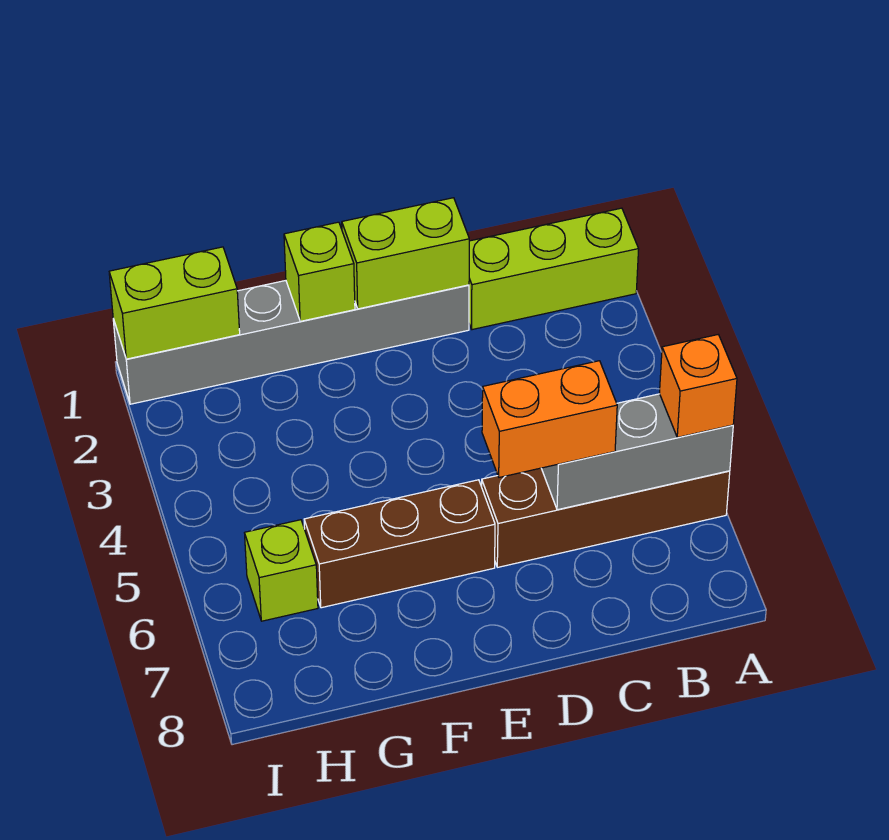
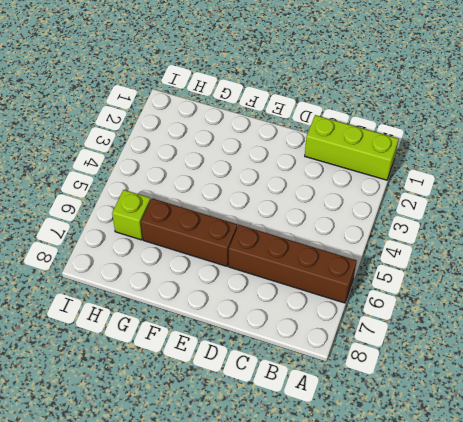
none -> grey 1x6 brick [113,281,469,404]
none -> grey 1x3 brick [541,394,733,510]

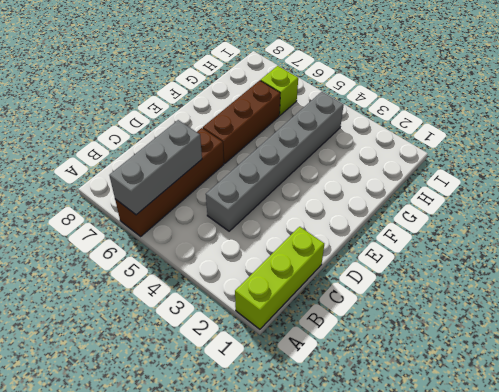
grey 1x6 brick [206,92,344,231] -> grey 1x6 brick moved to [113,281,469,404]
none -> lime 1x2 brick [342,198,469,309]
none -> lime 1x1 brick [284,222,355,321]

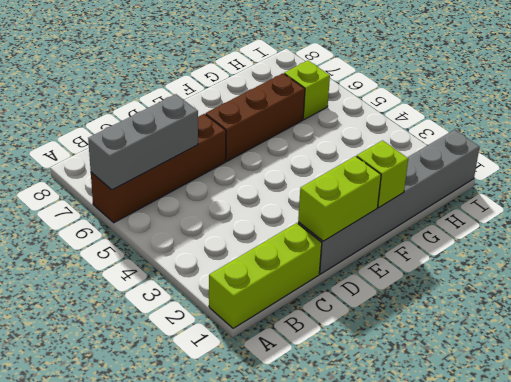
none -> lime 1x2 brick [109,247,240,359]
none -> orange 1x1 brick [659,335,737,437]

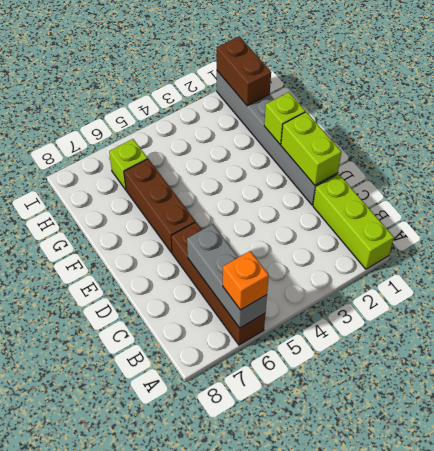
brown 1x2 brick [217,36,271,106] -> lime 1x2 brick [109,247,240,359]
none -> orange 1x2 brick [482,361,617,477]

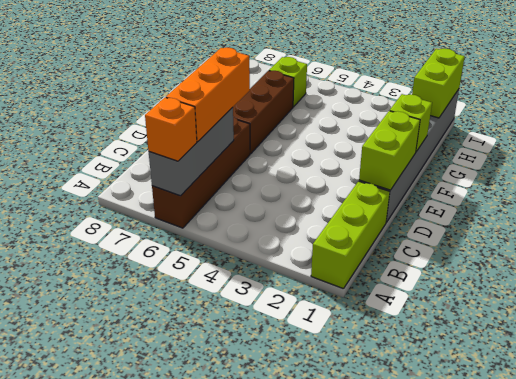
orange 1x3 brick [166,47,250,142] -> orange 1x2 brick [482,361,617,477]

